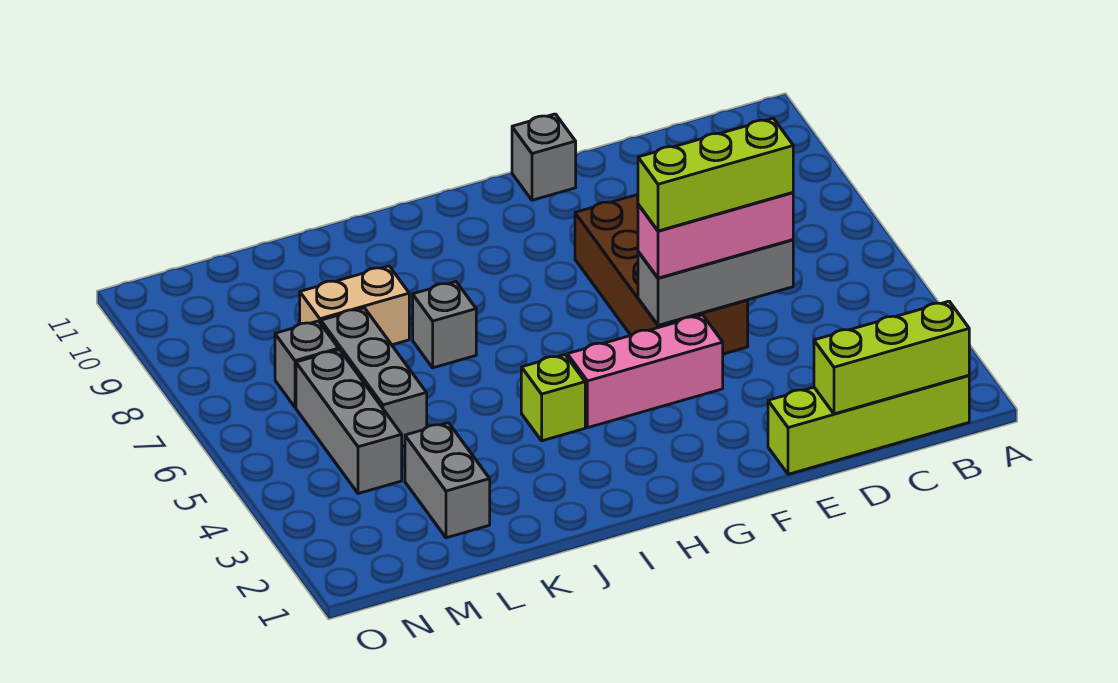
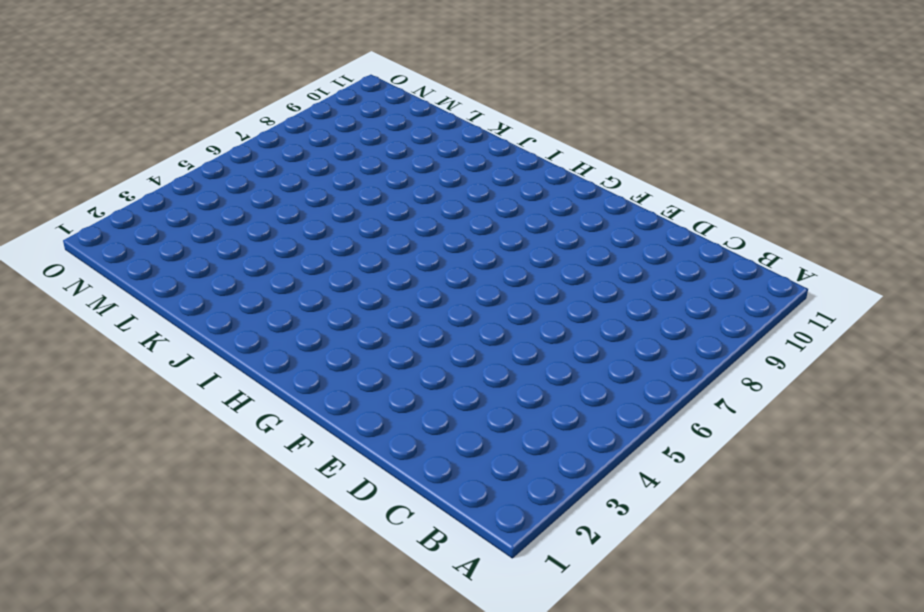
none -> lime 1x4 brick [768,375,969,474]
none -> brown 2x4 brick [575,195,748,354]
none -> pink 1x3 brick [567,315,723,428]

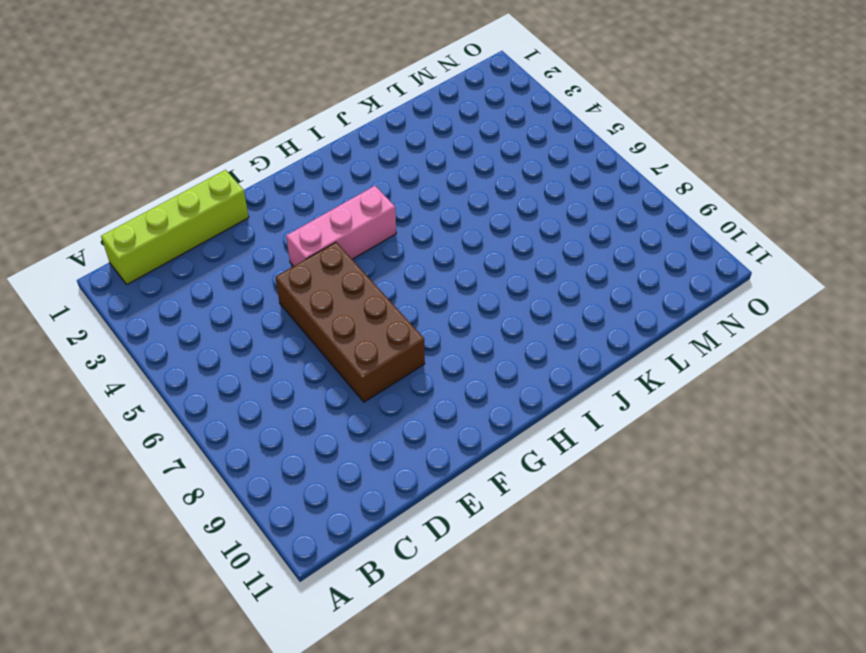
none -> grey 1x1 brick [512,114,576,200]
none -> lime 1x1 brick [521,355,585,441]
none -> grey 1x1 brick [413,282,476,368]

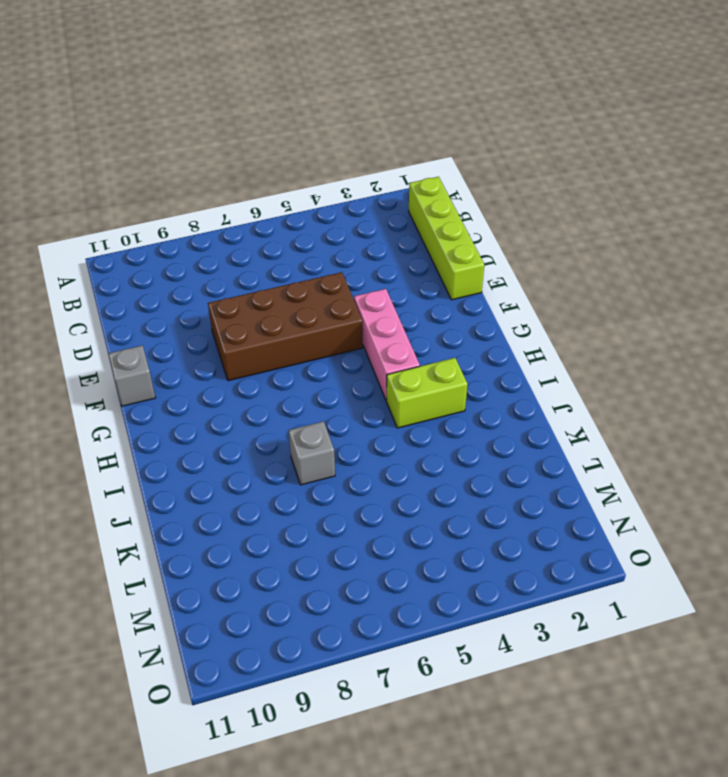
lime 1x2 brick [386,358,468,428] -> lime 1x1 brick [521,355,585,441]
none -> tan 1x2 brick [300,266,409,345]
none -> grey 1x2 brick [405,423,490,538]
none -> grey 1x3 brick [321,308,427,446]

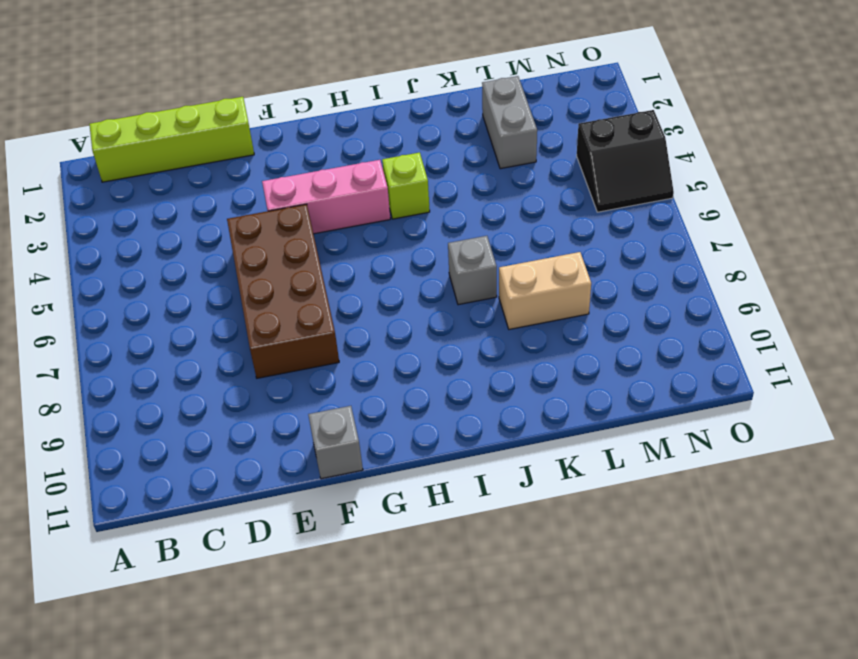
black 2x2 slope [577,110,674,212] -> none
none -> grey 1x3 brick [321,308,427,446]
none -> grey 1x3 brick [296,350,402,494]
none -> grey 1x1 brick [275,321,339,407]

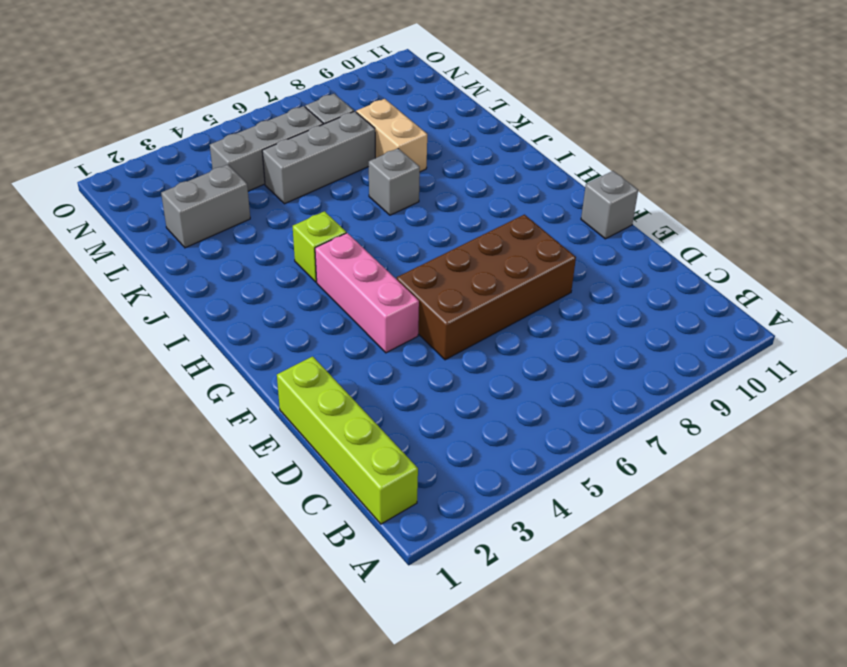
none -> lime 1x3 brick [814,301,969,414]
none -> grey 1x3 brick [638,240,793,325]
none -> pink 1x3 brick [638,193,793,278]

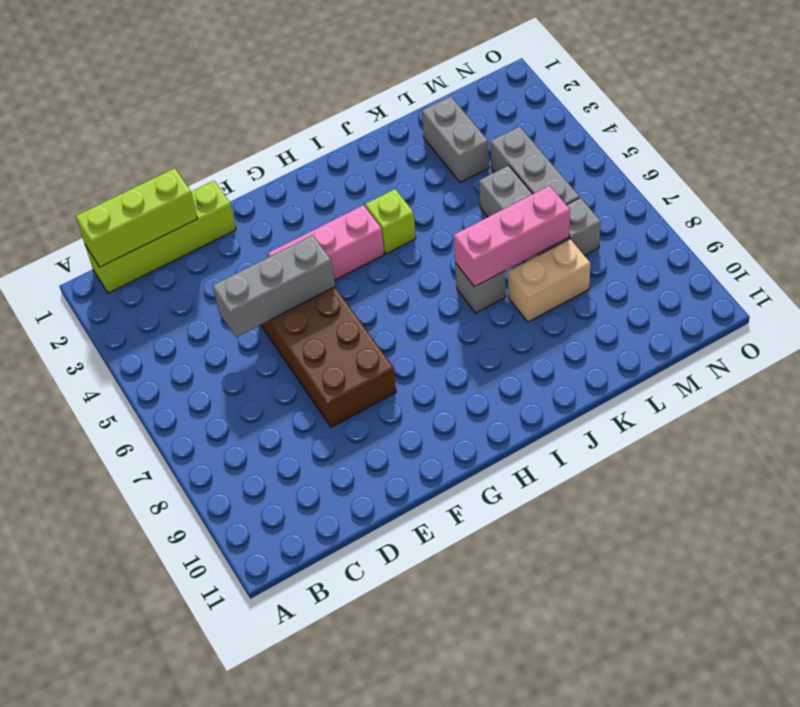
pink 1x3 brick [454,186,570,287] -> pink 1x3 brick moved to [638,193,793,278]
none -> grey 1x1 brick [512,114,576,200]
none -> lime 1x3 brick [638,118,793,231]

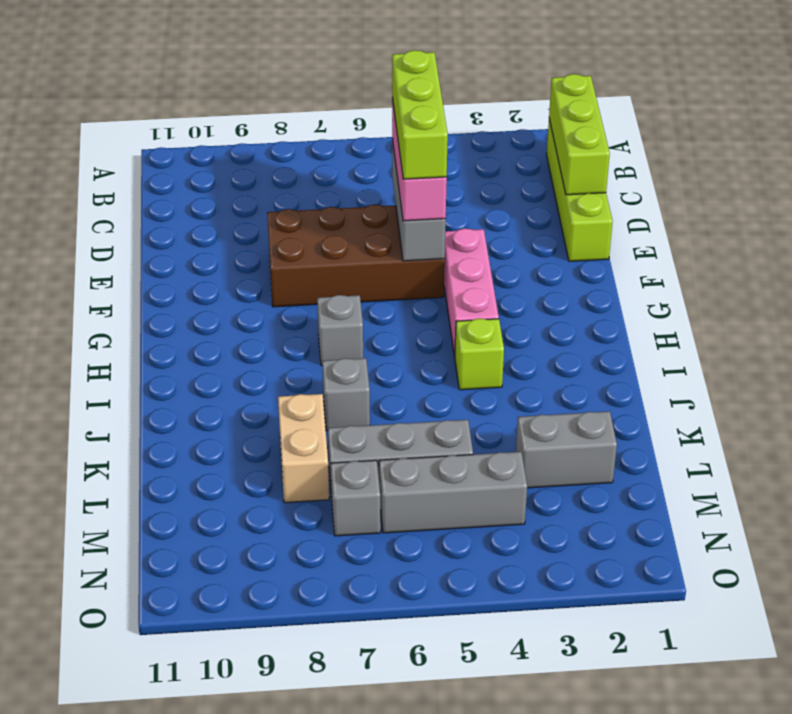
grey 1x1 brick [317,295,363,366] -> grey 1x1 brick moved to [512,114,576,200]

